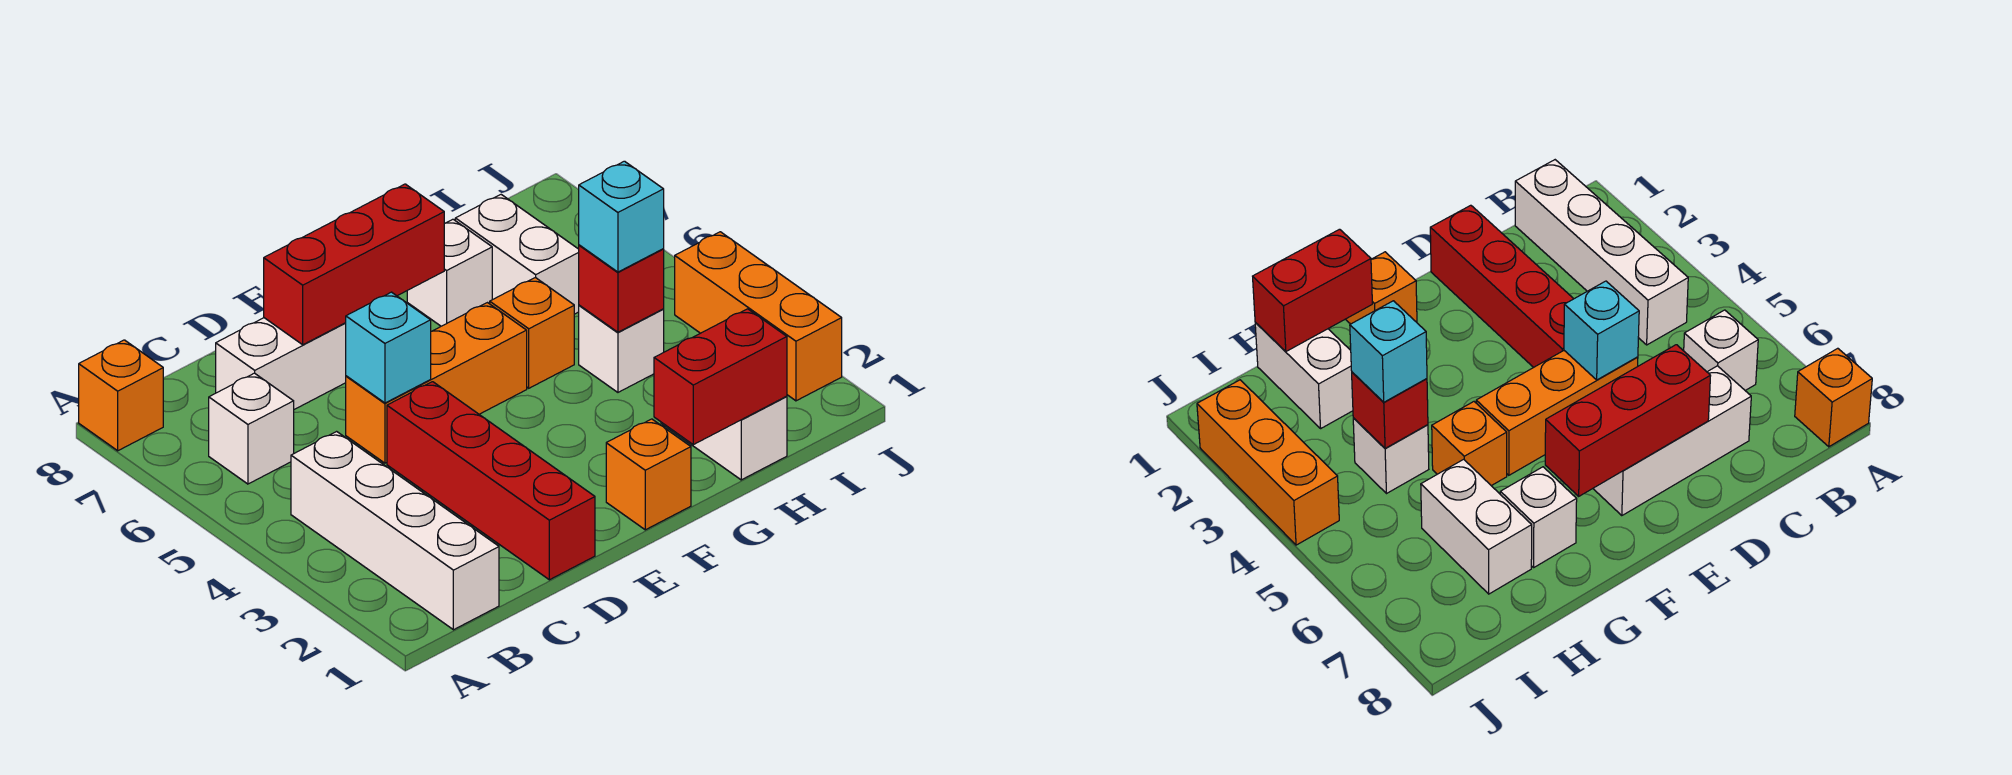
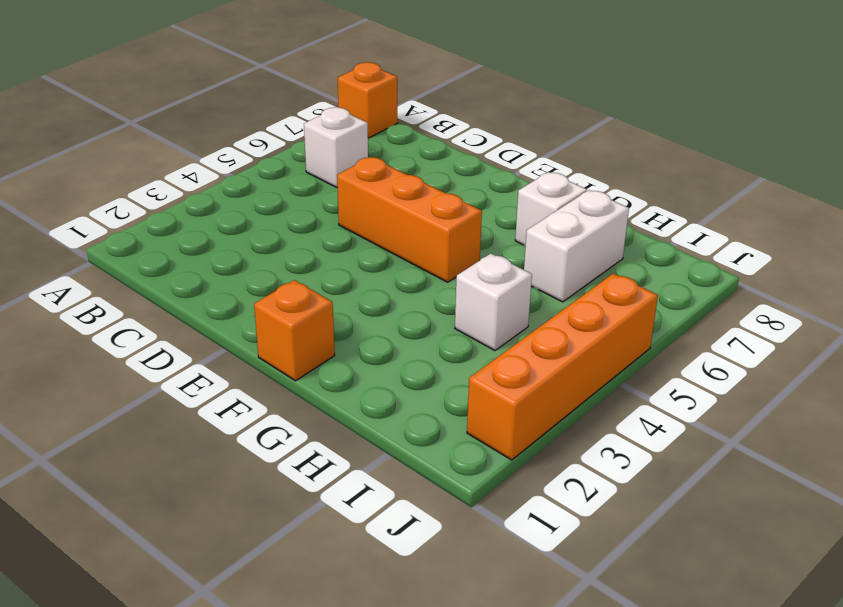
orange 1x4 brick [467,274,658,460] -> orange 1x3 brick [675,232,842,401]
none -> white 1x4 brick [291,432,499,630]
none -> white 1x3 brick [216,318,346,409]
none -> red 1x4 brick [387,382,595,580]

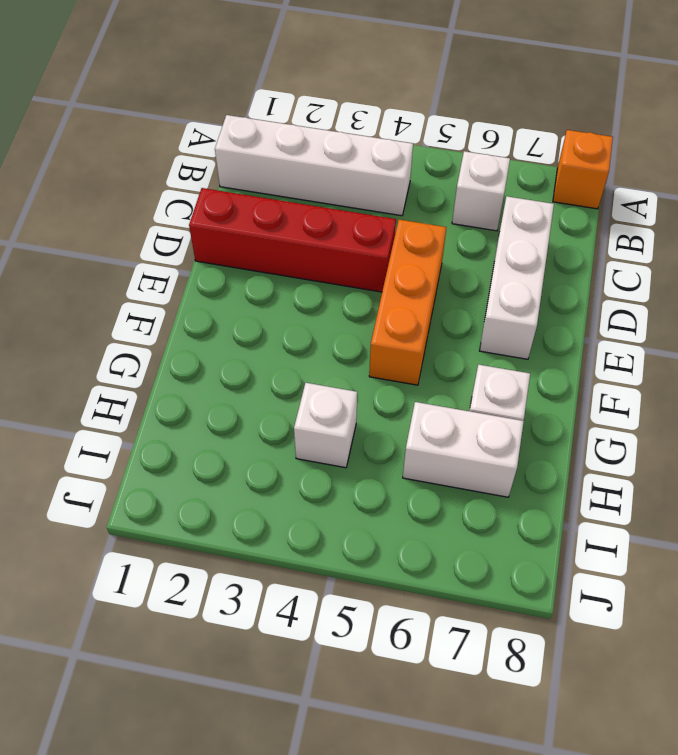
none -> orange 1x1 brick [606,419,691,530]
none -> orange 1x1 brick [490,278,574,388]
none -> white 1x2 brick [661,396,787,480]

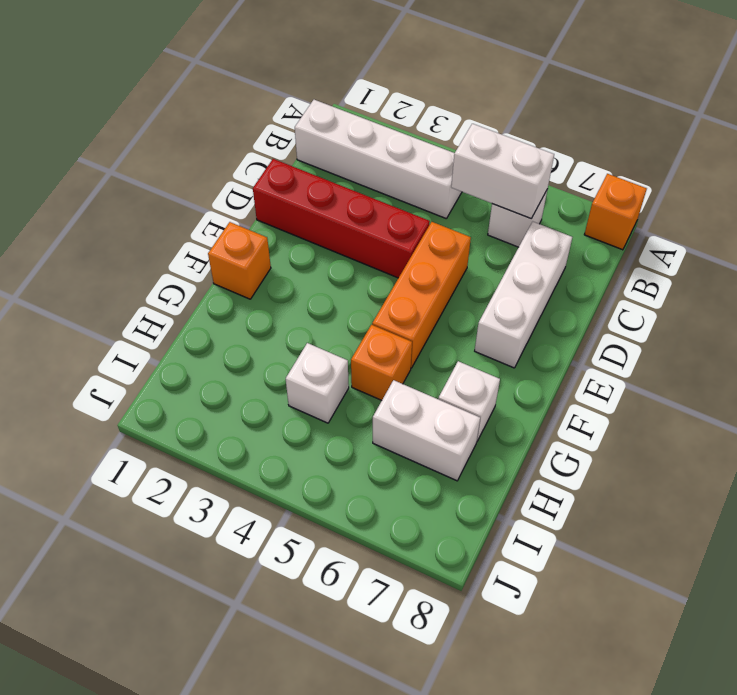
white 1x2 brick [451,124,554,218] -> white 1x2 brick moved to [661,396,787,480]
none -> orange 1x3 brick [675,232,842,401]
none -> cyan 1x1 brick [346,292,431,403]
none -> red 1x3 brick [264,184,444,345]

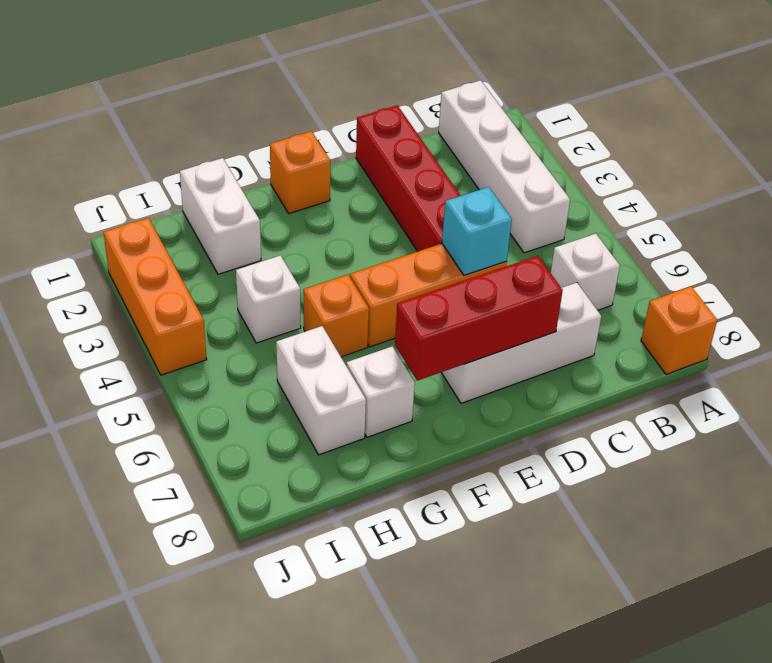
none -> red 1x2 brick [654,309,787,445]
none -> red 1x1 brick [579,245,664,332]
none -> cyan 1x1 brick [579,161,664,272]

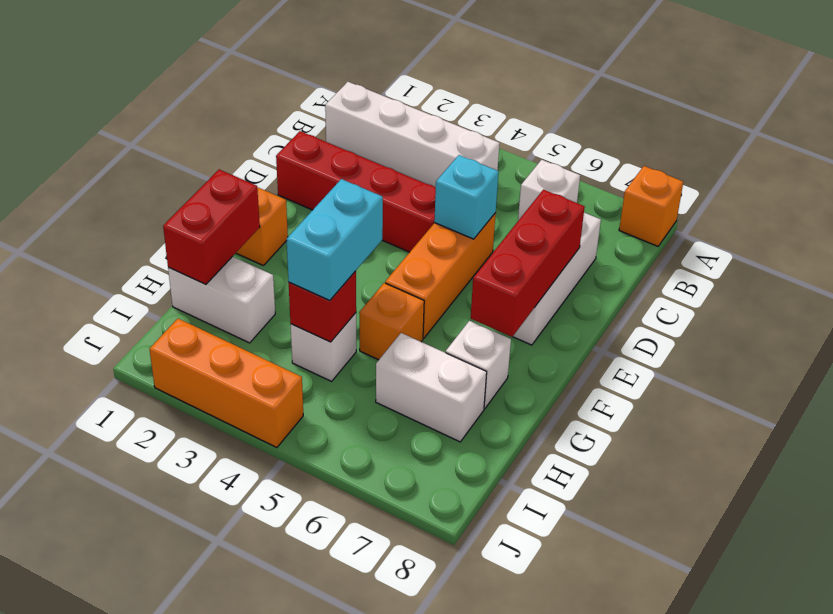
cyan 1x2 brick [287,179,383,300] -> cyan 1x1 brick [579,161,664,272]

